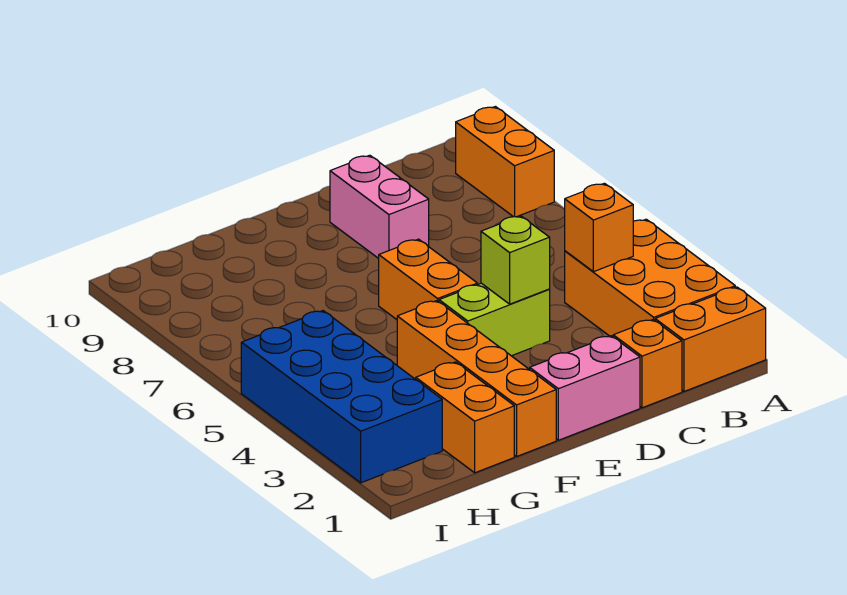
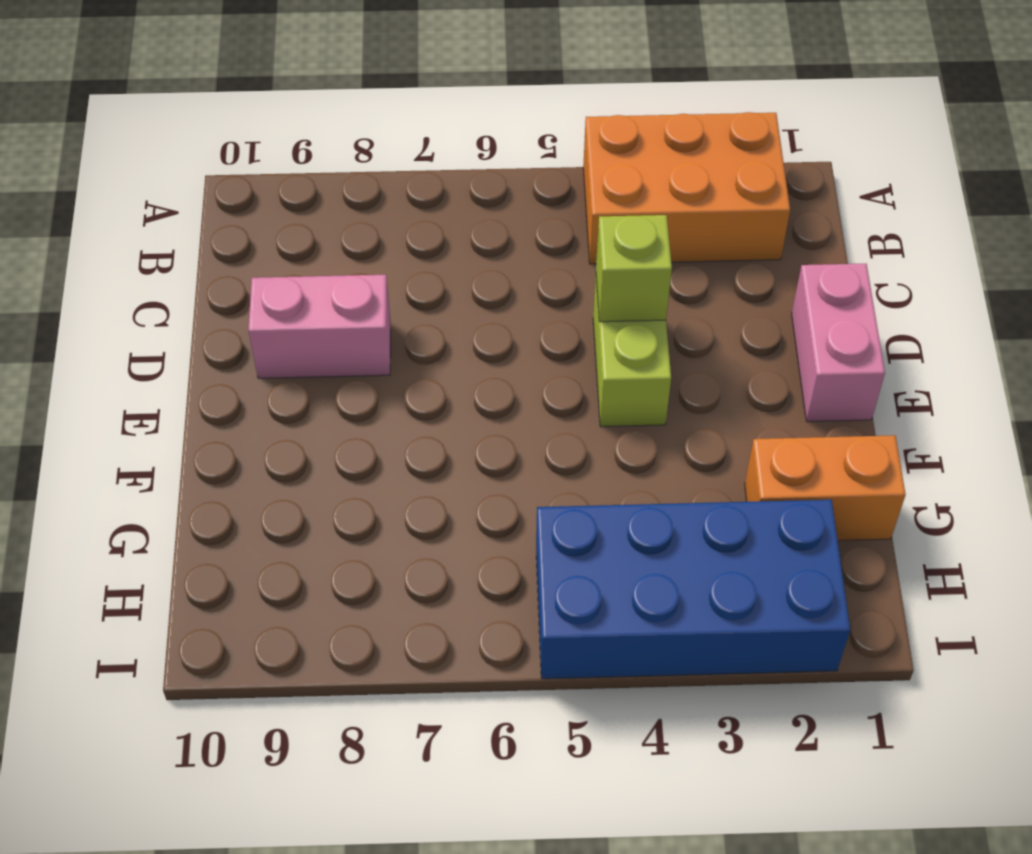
none -> orange 1x2 brick [655,287,766,391]
none -> orange 1x2 brick [456,107,554,217]
none -> orange 1x1 brick [613,319,682,408]

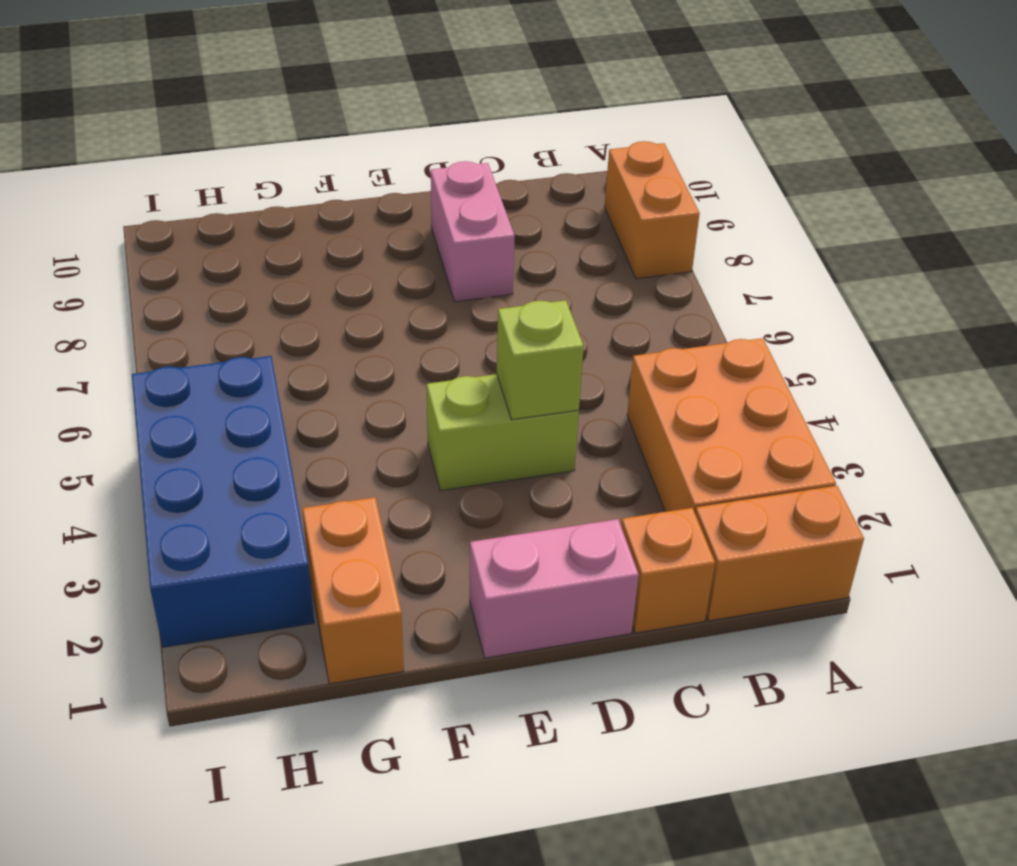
none -> orange 1x2 brick [379,239,477,320]
none -> orange 1x4 brick [397,301,556,456]
none -> orange 1x1 brick [565,183,633,272]

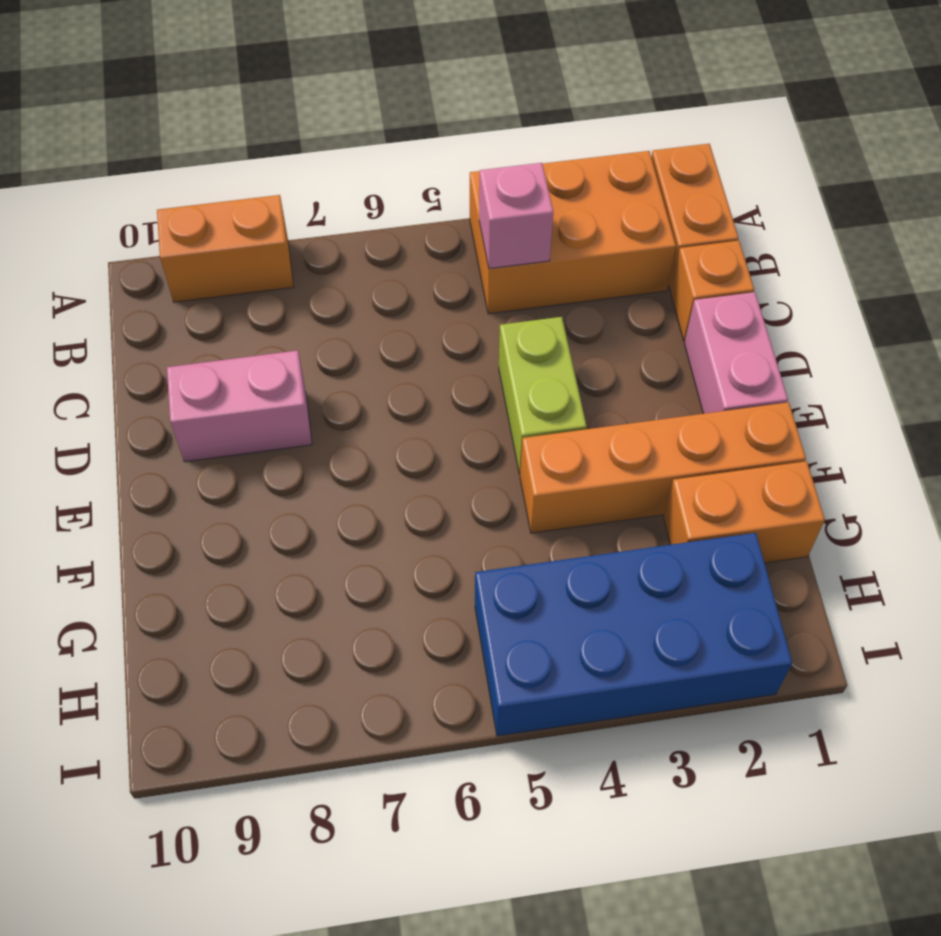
pink 1x1 brick [479,163,553,269] -> orange 1x1 brick [565,183,633,272]
none -> orange 1x2 brick [379,239,477,320]
none -> lime 1x1 brick [481,216,550,304]

